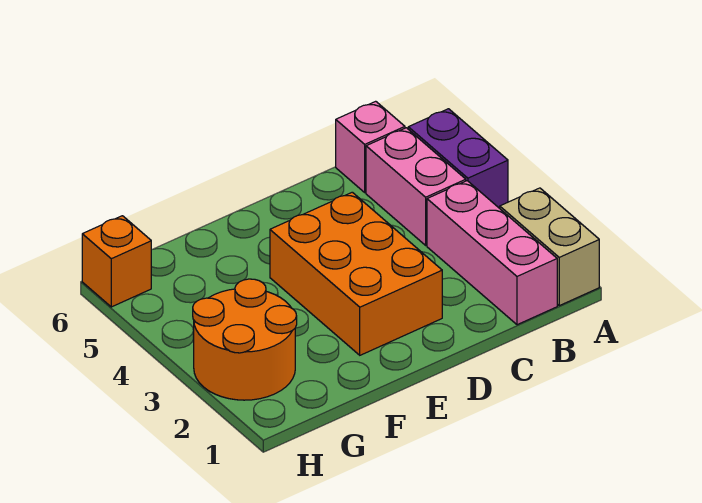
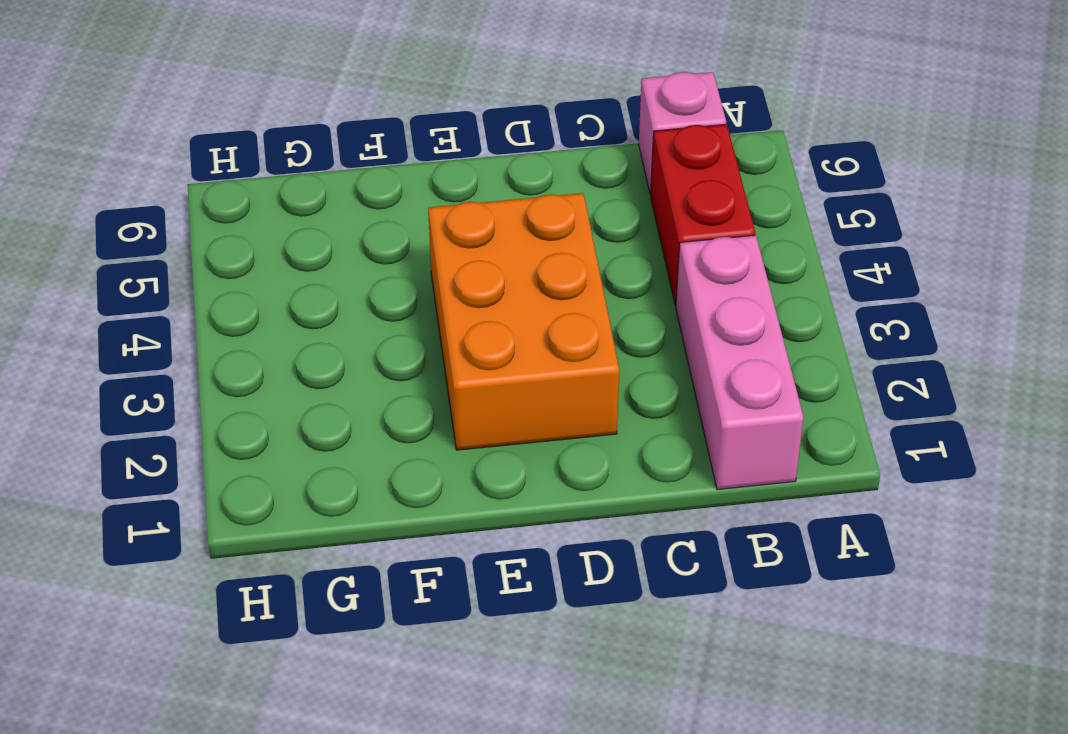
red 1x2 brick [651,124,755,305] -> pink 1x2 brick [366,128,466,245]
none -> tan 1x2 brick [500,188,599,306]
none -> purple 1x2 brick [408,109,508,208]

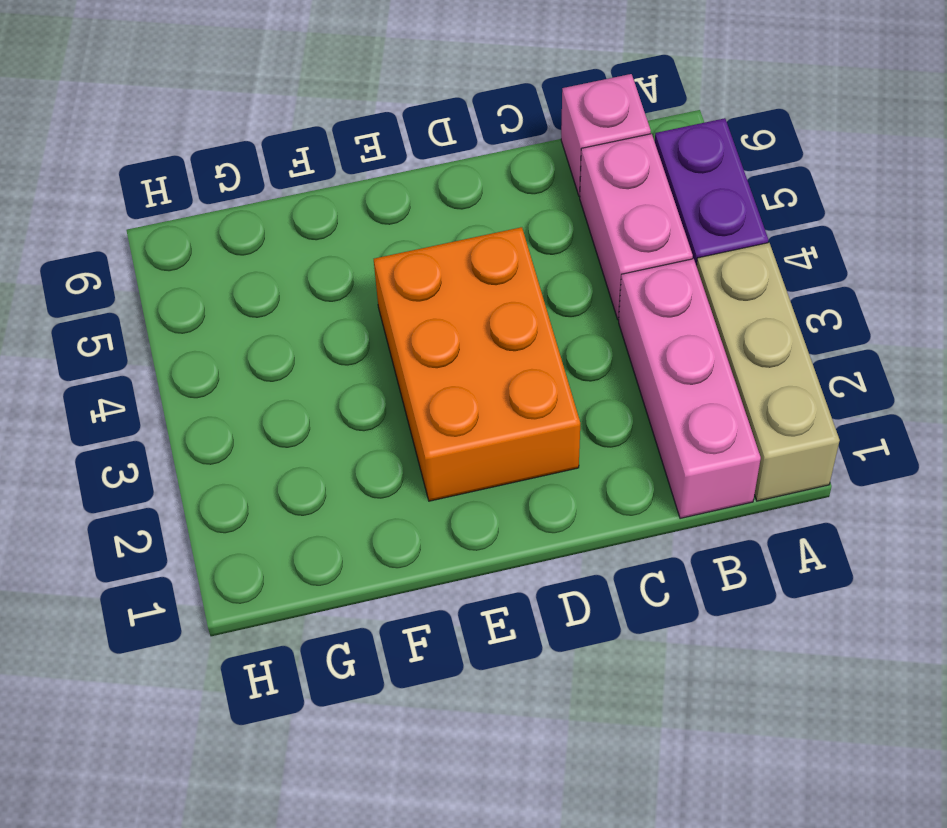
tan 1x3 brick [697,243,840,501] -> tan 1x2 brick [500,188,599,306]
none -> orange 2x2 round brick [193,279,297,400]
none -> orange 1x1 brick [82,216,151,307]

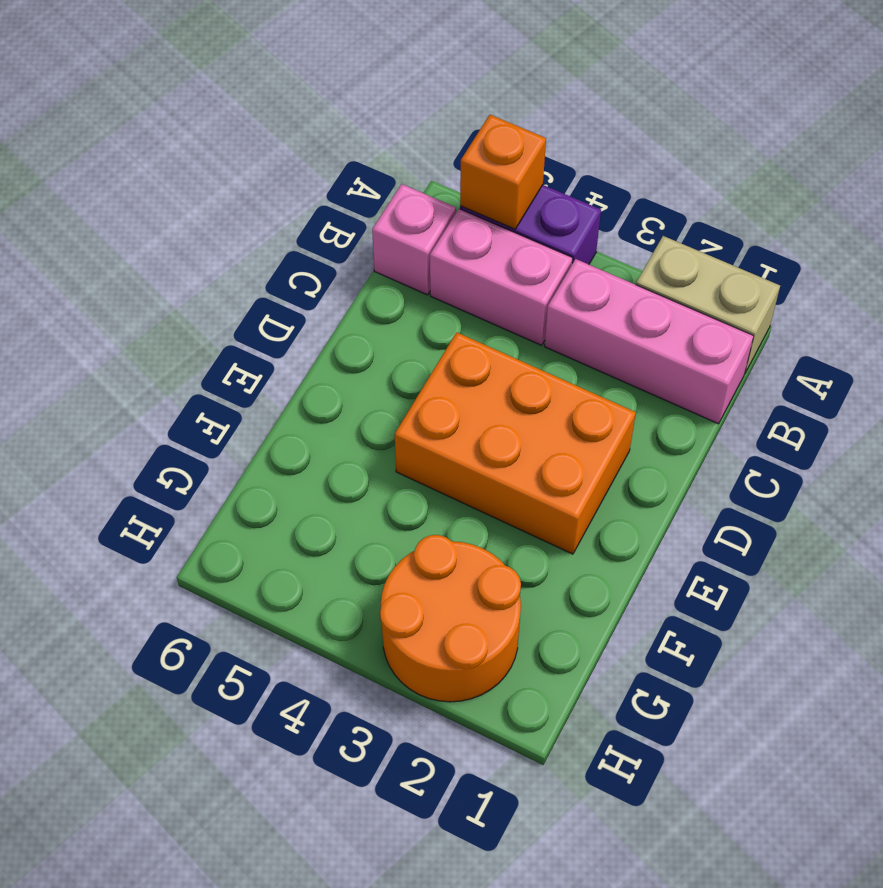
orange 1x1 brick [460,115,546,229] -> orange 1x1 brick moved to [82,216,151,307]

